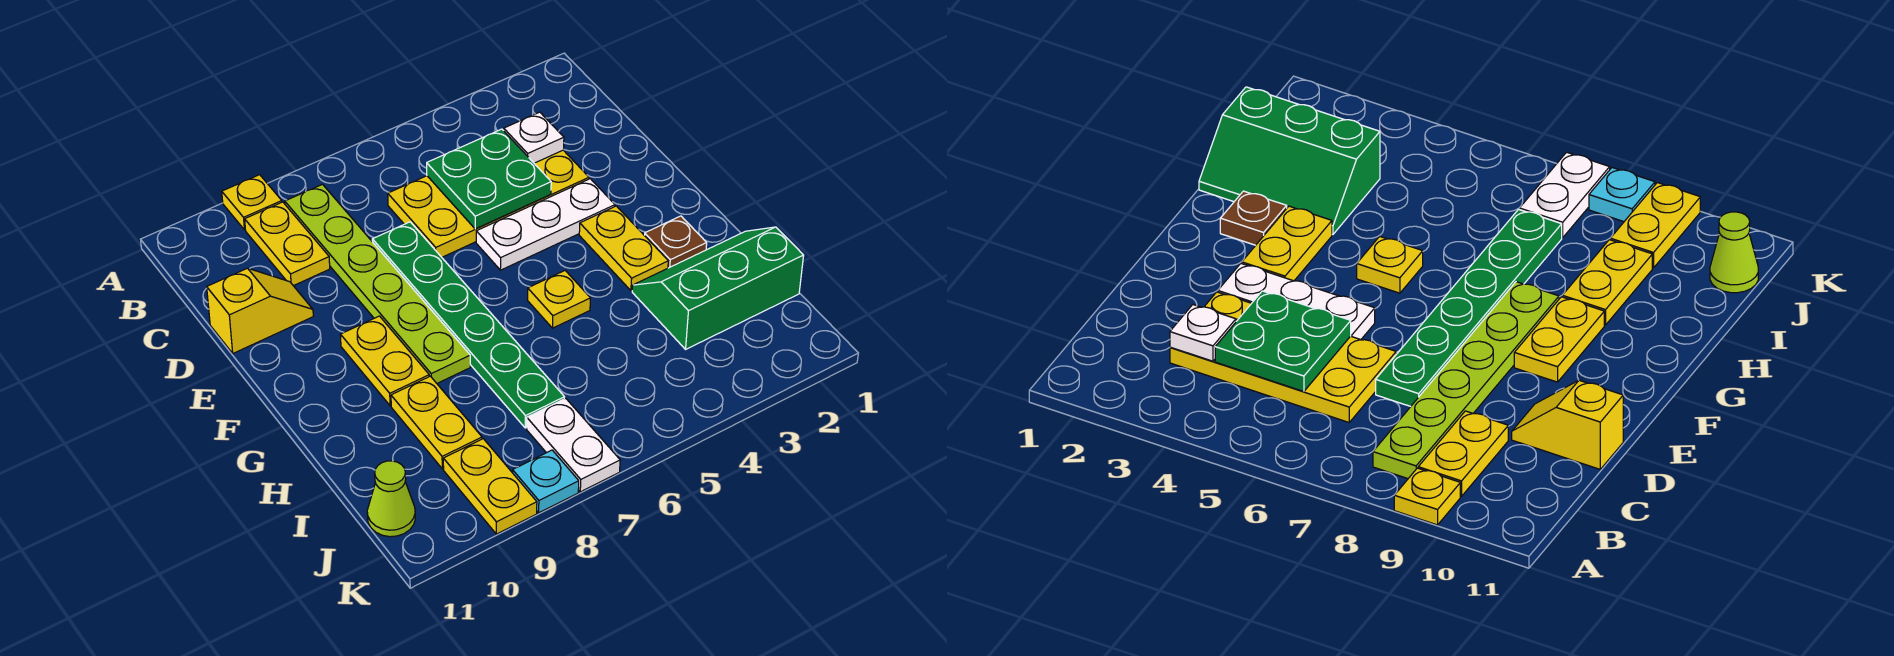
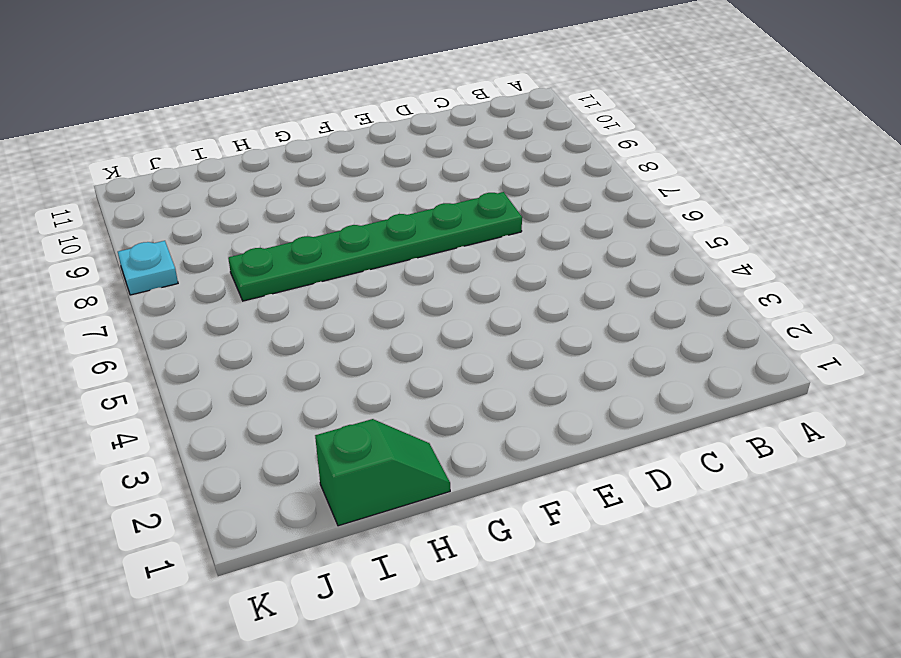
green 1x2 slope [315,419,450,526] -> green 2x3 slope [632,227,804,349]
none -> yellow 1x1 plate [222,175,282,230]
none -> lime 1x6 plate [285,184,470,383]
none -> yellow 1x2 plate [245,202,330,286]

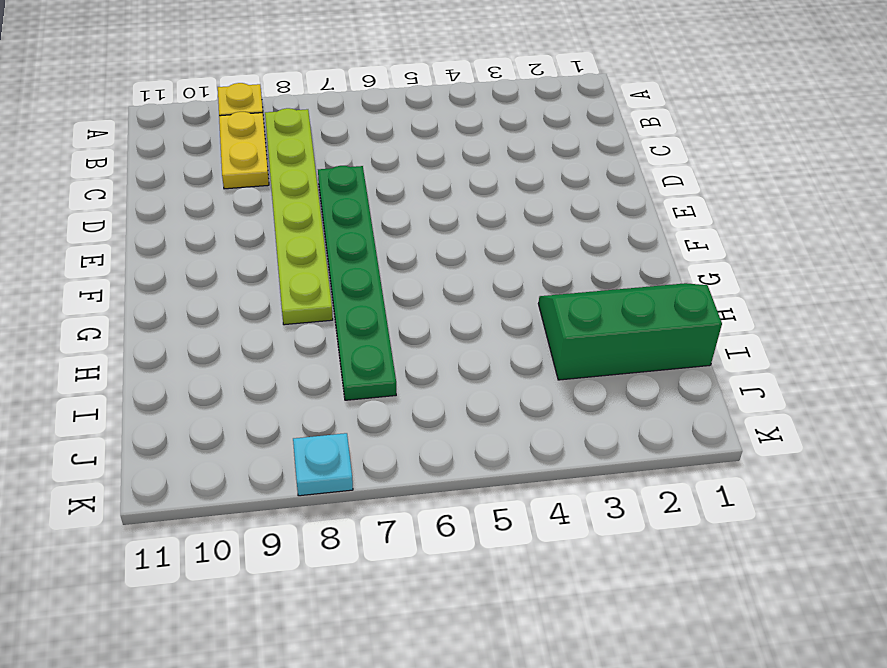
none -> yellow 2x4 plate [388,150,589,257]
none -> yellow 1x2 slope [207,268,313,353]
none -> white 1x3 plate [476,179,615,270]

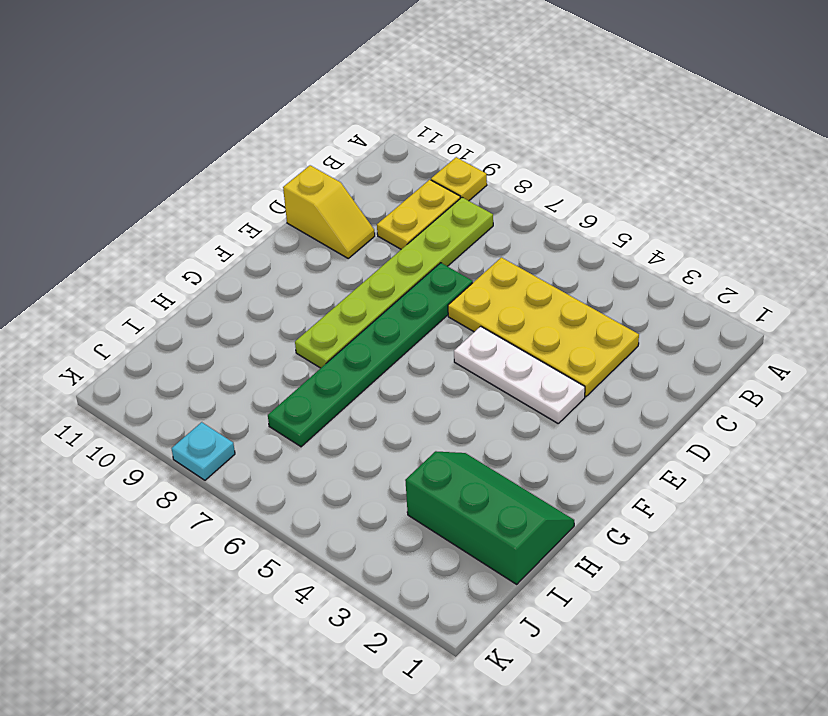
none -> yellow 1x2 plate [579,206,668,291]
none -> yellow 1x2 plate [340,316,429,406]
none -> brown 1x1 plate [644,216,707,268]

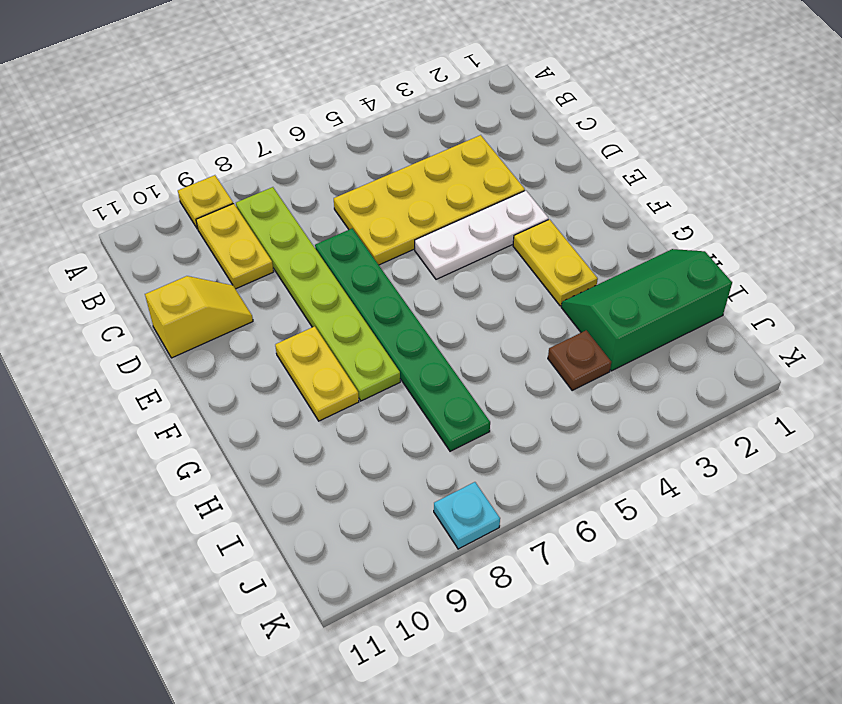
brown 1x1 plate [548,330,611,390] -> brown 1x1 plate moved to [644,216,707,268]
none -> yellow 1x1 plate [527,271,591,328]
none -> yellow 1x2 plate [391,376,482,469]
none -> white 1x2 plate [527,398,620,492]

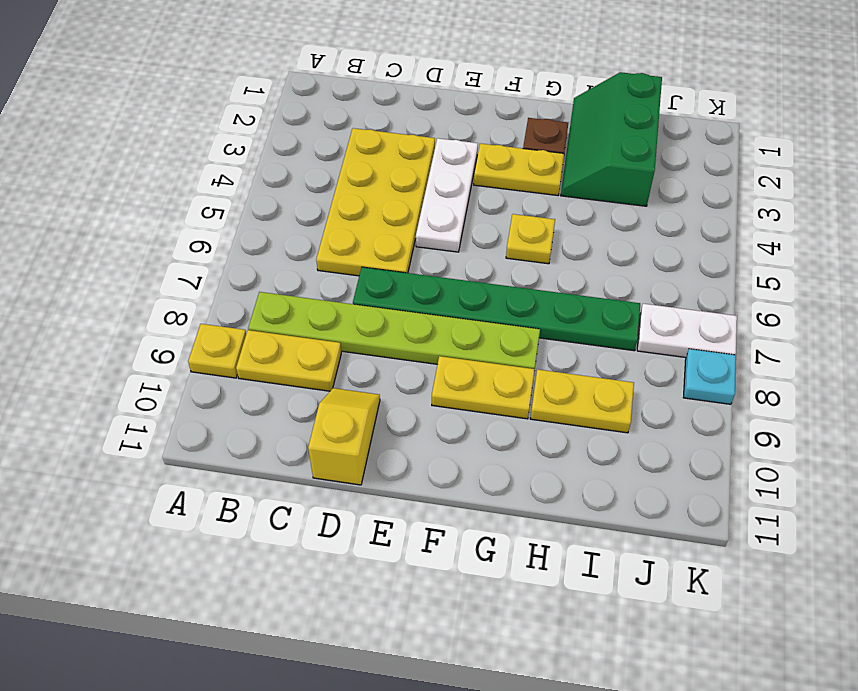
none -> yellow 1x2 plate [443,439,537,534]
none -> lime 1x1 cone [367,461,415,537]
none -> white 1x1 plate [504,112,564,163]

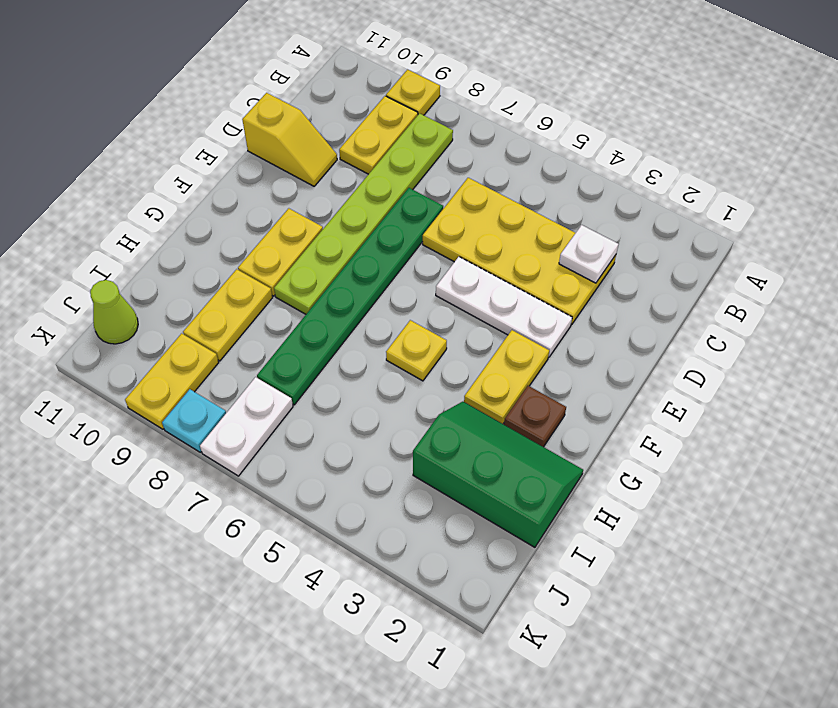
none -> green 2x2 plate [427,129,551,229]

